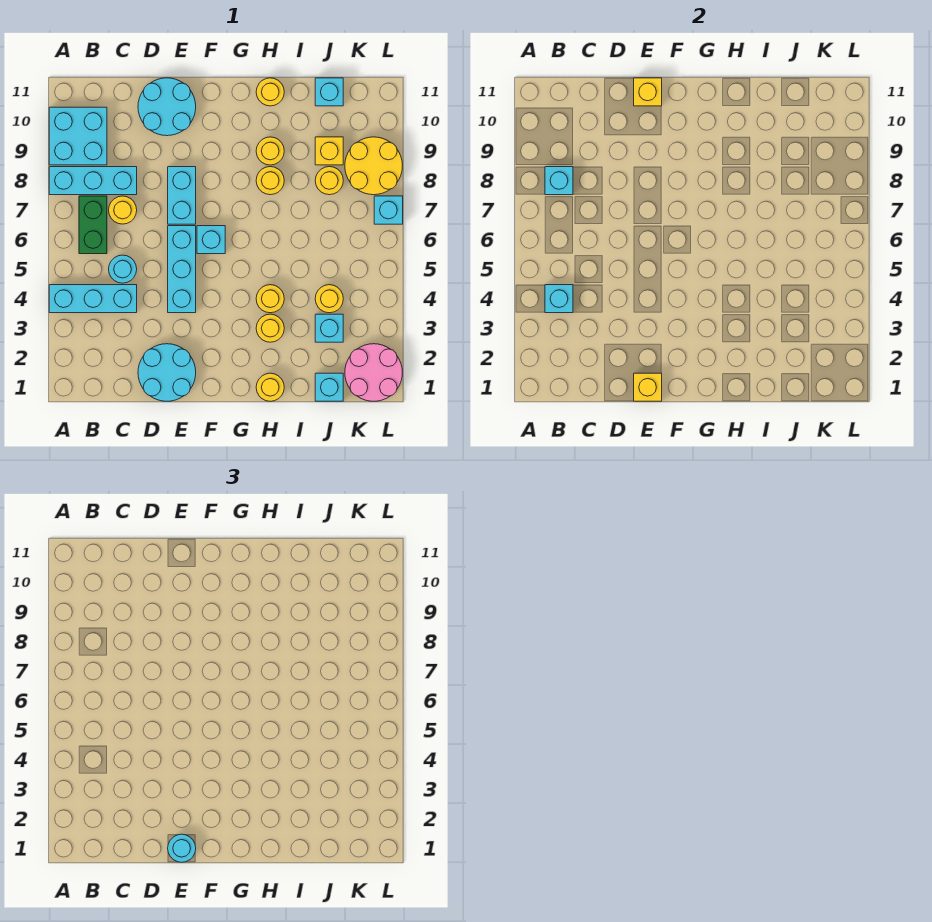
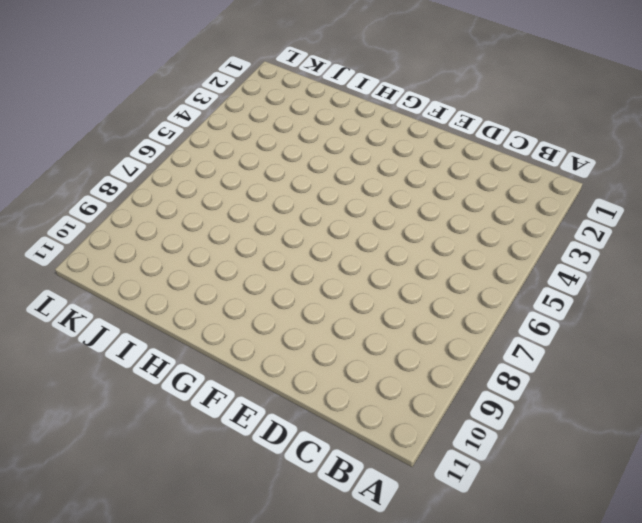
none -> cyan 1x3 brick [49,285,137,313]
none -> cyan 1x3 brick [49,167,137,195]
none -> cyan 2x2 brick [49,107,107,165]
none -> green 1x2 brick [79,196,107,254]

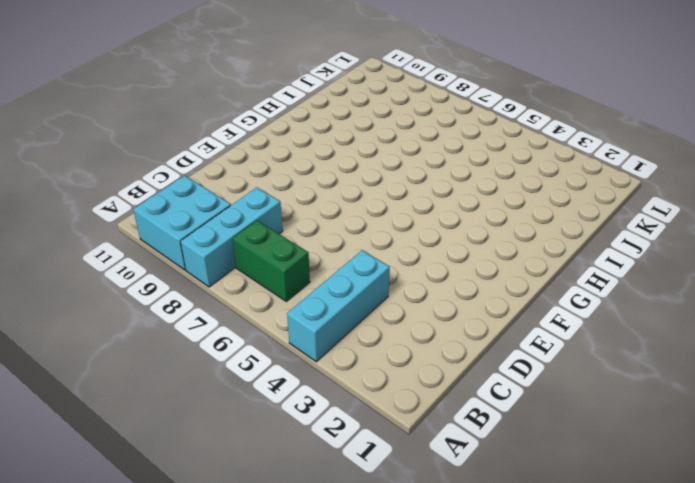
none -> cyan 1x1 round brick [109,255,137,283]
none -> yellow 1x1 round brick [109,196,137,224]
none -> cyan 2x2 round brick [138,344,196,401]
none -> cyan 2x2 round brick [138,78,196,136]

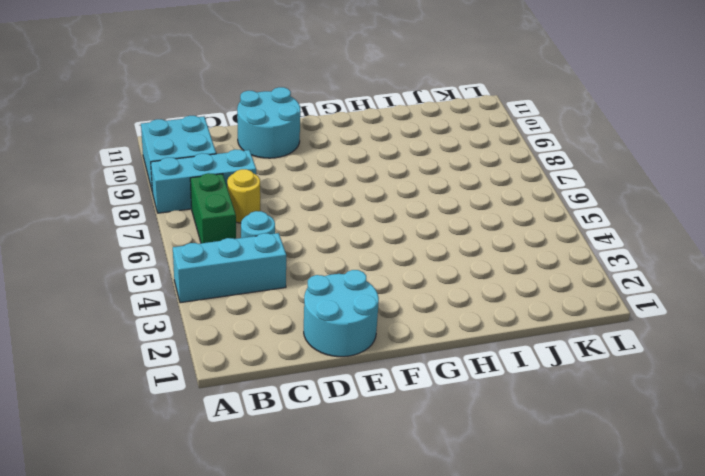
none -> cyan 1x3 brick [168,226,196,313]
none -> cyan 1x2 brick [168,167,196,224]
none -> cyan 1x1 brick [197,226,225,254]
none -> yellow 1x1 round brick [256,373,284,401]

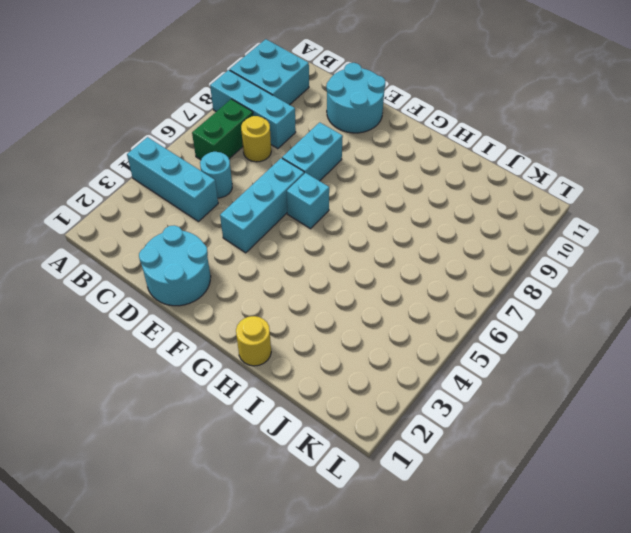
none -> yellow 1x1 round brick [256,314,284,342]
none -> yellow 1x1 round brick [256,285,284,313]
none -> yellow 1x1 round brick [256,167,284,195]
none -> yellow 1x1 round brick [256,137,284,165]

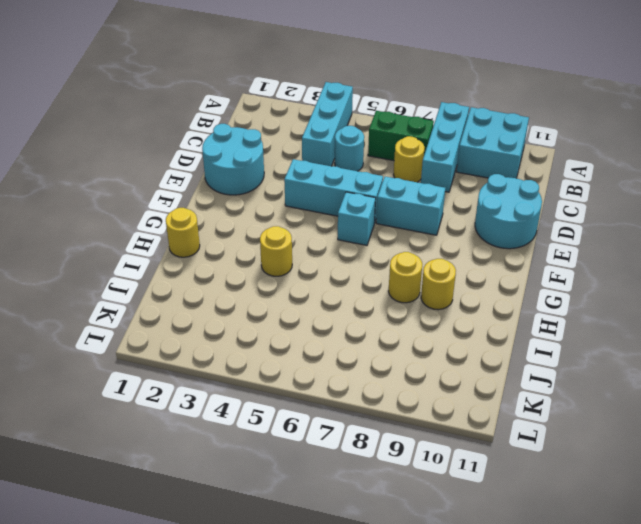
none -> yellow 1x1 round brick [256,314,284,342]
none -> yellow 1x1 round brick [256,78,284,106]
none -> cyan 1x1 brick [315,373,343,401]
none -> cyan 1x1 brick [315,314,343,342]

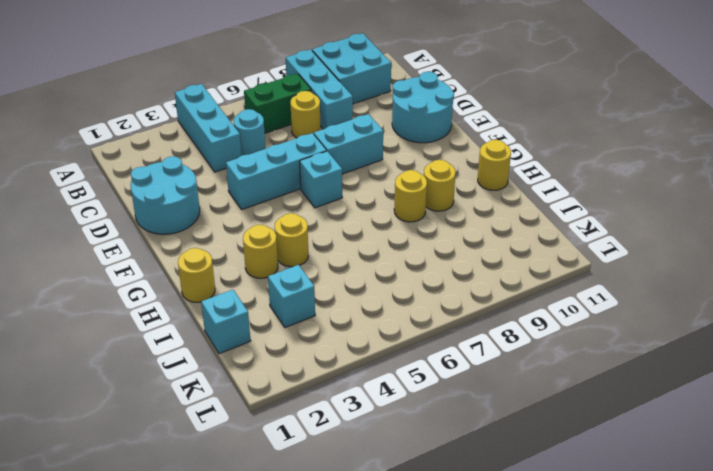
none -> yellow 1x1 round brick [315,285,343,313]
none -> yellow 1x1 round brick [315,167,343,195]
none -> yellow 1x1 brick [315,137,343,165]
none -> cyan 1x1 brick [315,78,343,106]

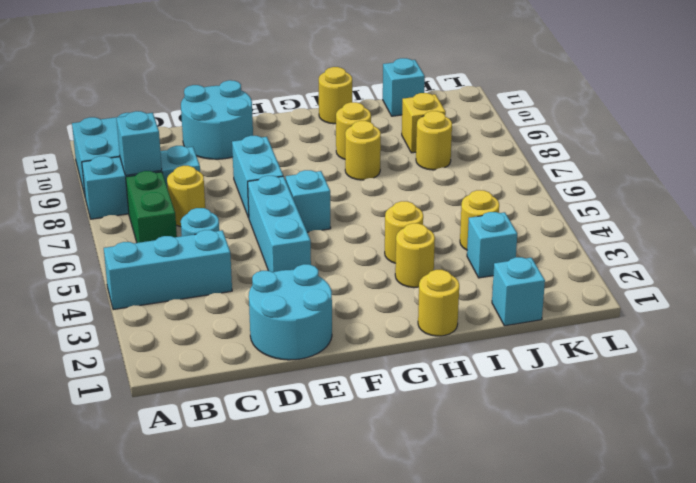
none -> pink 2x2 round brick [345,344,402,401]
none -> yellow 2x2 round brick [345,137,402,195]
none -> cyan 1x1 brick [374,196,403,224]
none -> cyan 1x1 brick [545,285,573,313]

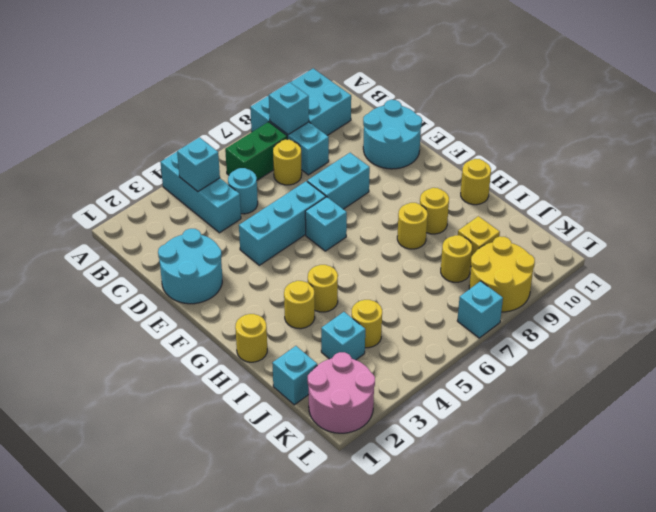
none -> cyan 1x1 brick [315,78,343,106]
none -> yellow 1x1 brick [634,373,662,401]
none -> yellow 1x1 brick [634,78,662,106]
none -> cyan 1x1 round brick [168,834,196,862]

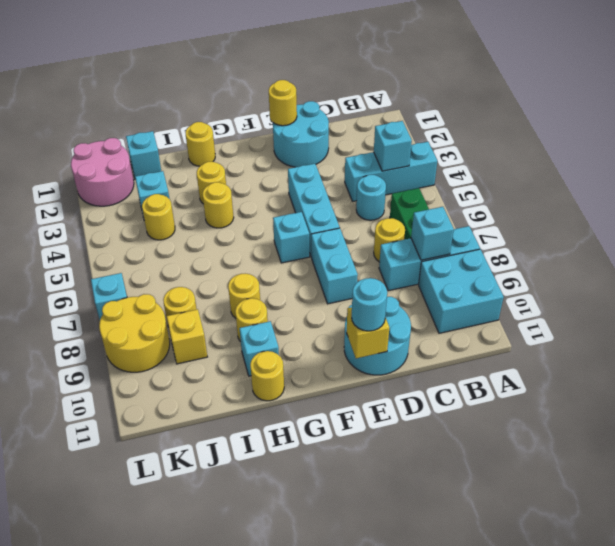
yellow 1x1 round brick [269,80,297,126] -> yellow 1x1 brick [634,373,662,401]
cyan 1x1 round brick [352,278,387,331] -> cyan 1x1 round brick moved to [168,834,196,862]
cyan 1x1 brick [239,321,279,376] -> cyan 1x1 brick moved to [315,78,343,106]

